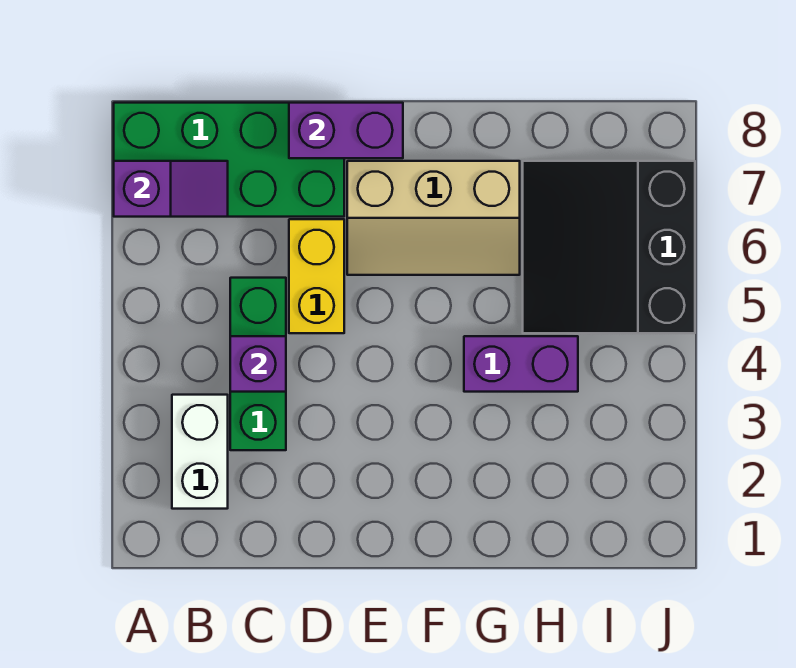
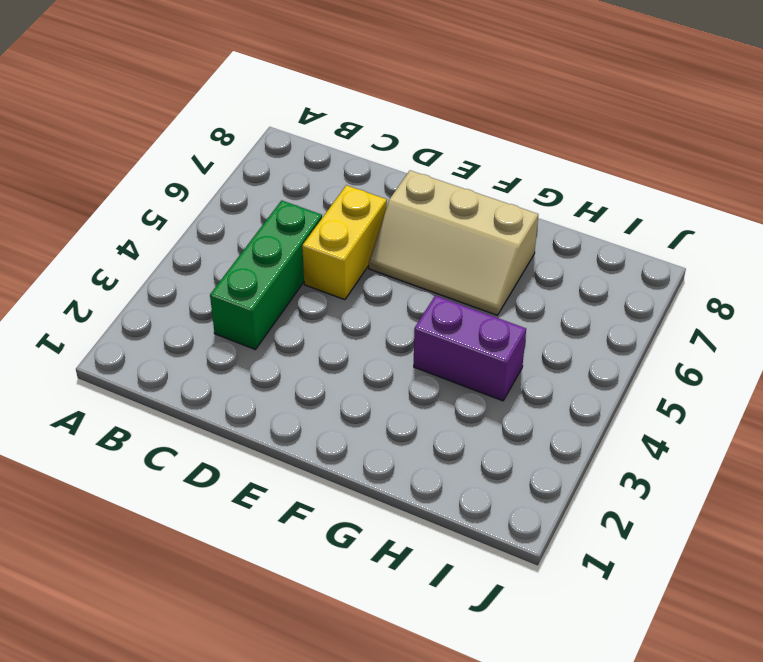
none -> green 2x4 brick [114,103,344,217]
none -> white 1x2 brick [172,395,228,509]

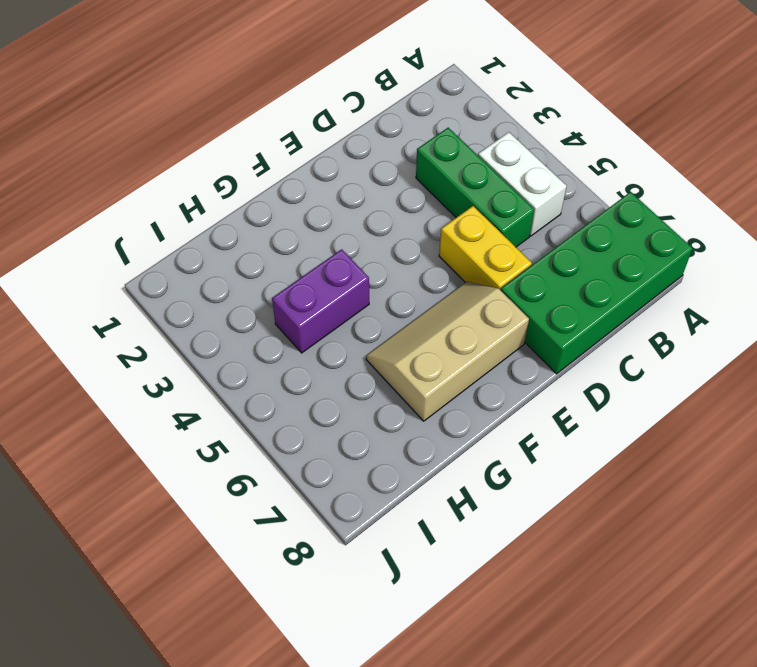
white 1x2 brick [478,132,567,236] -> white 1x2 brick moved to [172,395,228,509]
none -> black 3x3 slope [523,161,695,333]
none -> purple 1x2 slope [114,161,228,217]

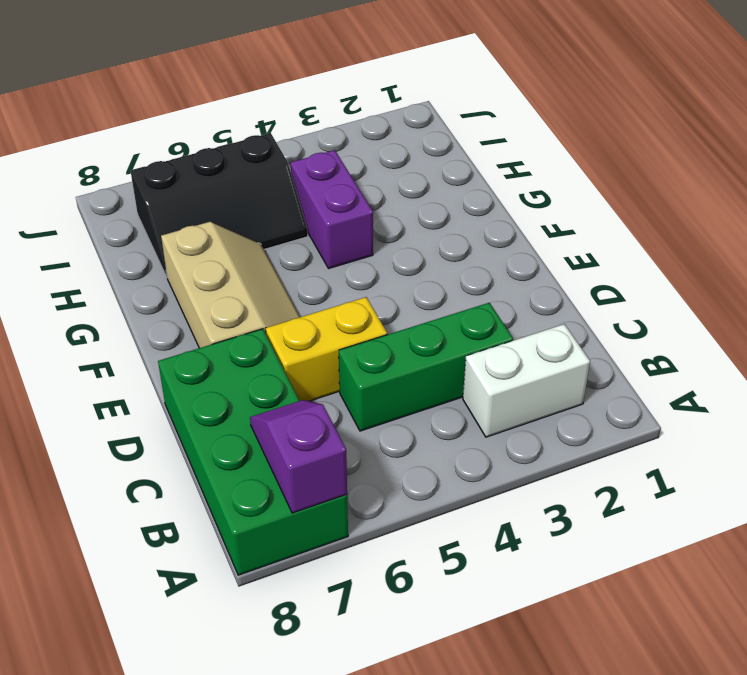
black 2x3 slope [131,133,308,277] -> black 3x3 slope [523,161,695,333]
none -> purple 1x1 brick [230,336,286,392]
none -> purple 1x2 brick [289,103,403,158]

